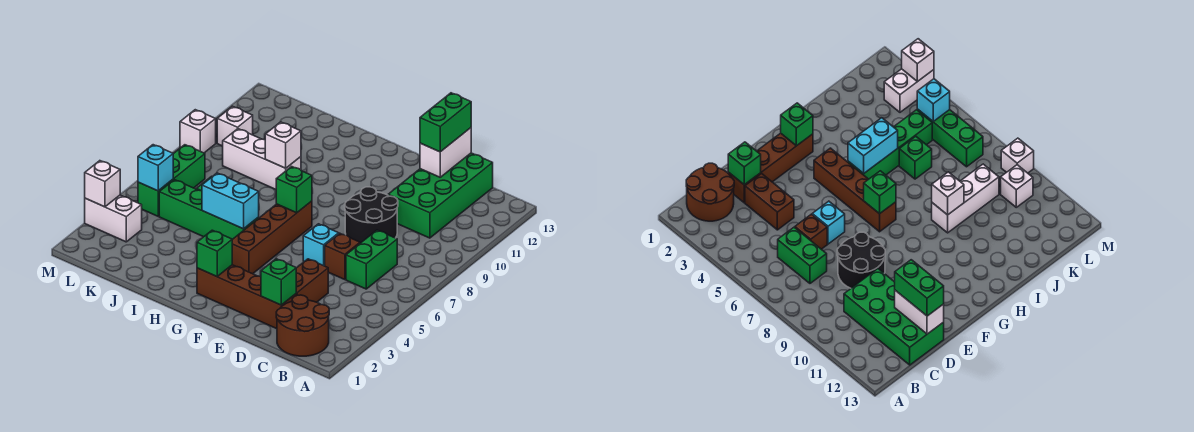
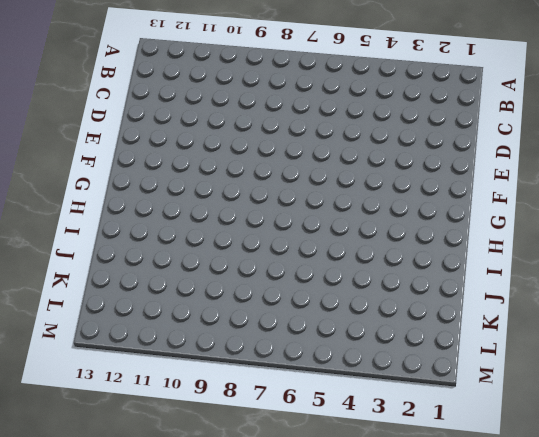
none -> brown 2x2 round brick [276,295,329,356]
none -> green 1x2 brick [346,230,397,289]
none -> green 2x4 brick [388,153,493,238]

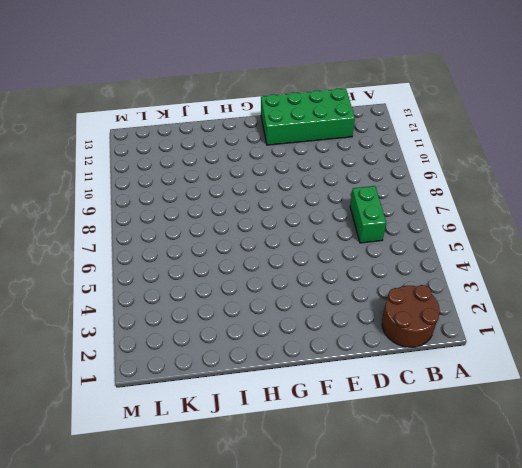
green 2x4 brick [261,89,355,145] -> green 2x4 brick turned to [388,153,493,238]
none -> brown 1x4 brick [197,265,296,329]
none -> brown 1x2 brick [296,259,328,302]
none -> brown 1x1 brick [325,233,360,280]

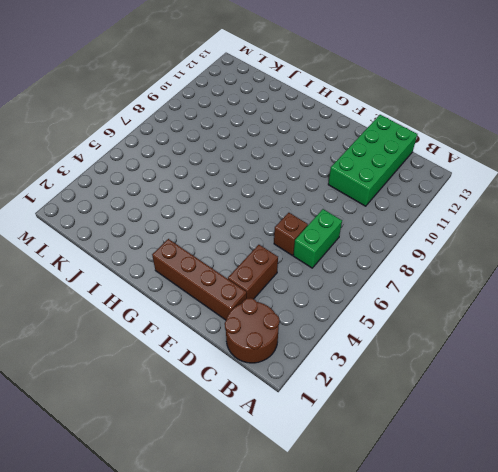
none -> black 2x2 round brick [345,187,398,243]
none -> cyan 1x1 brick [303,224,339,266]
none -> brown 1x4 brick [232,201,312,274]

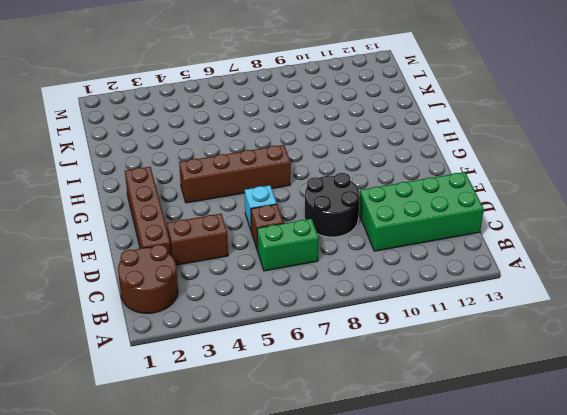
none -> green 1x4 brick [159,180,259,239]
none -> white 1x3 brick [223,129,301,189]
none -> green 1x1 brick [899,136,932,179]

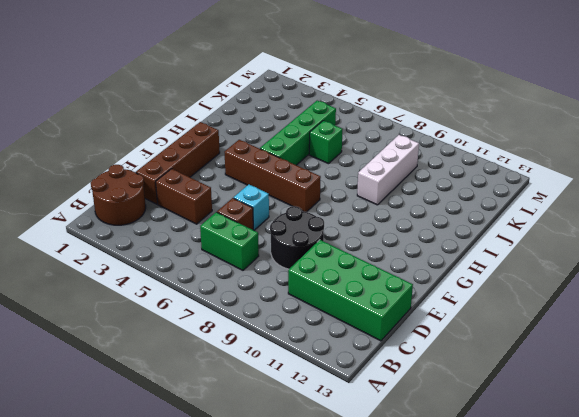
none -> white 1x2 brick [85,195,142,242]
none -> green 1x3 brick [138,145,205,216]
none -> white 1x1 brick [217,106,253,146]

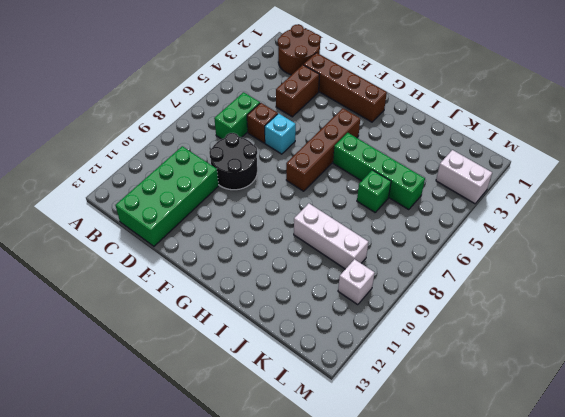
none -> green 1x3 brick [138,145,205,216]
none -> white 1x1 brick [180,110,216,153]
none -> green 1x1 brick [261,259,296,305]

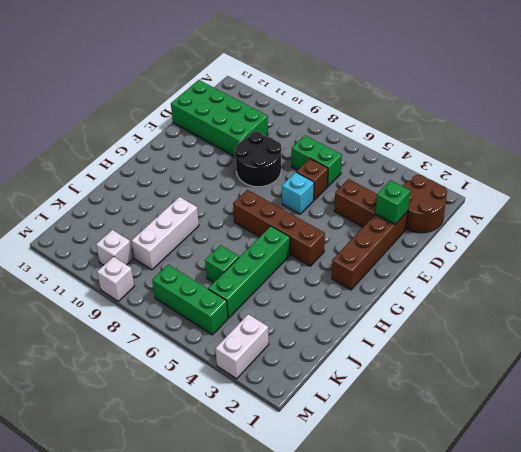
none -> white 1x2 brick [420,128,471,177]
none -> green 1x1 brick [197,230,232,277]
none -> green 1x1 brick [276,167,312,213]

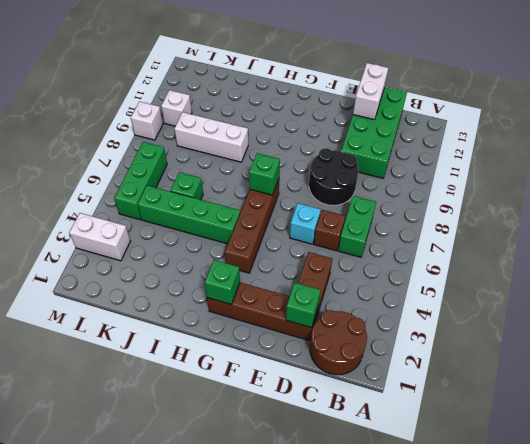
none -> cyan 1x2 brick [202,173,259,229]
none -> white 1x1 brick [265,122,301,168]
none -> cyan 1x1 brick [138,145,173,191]

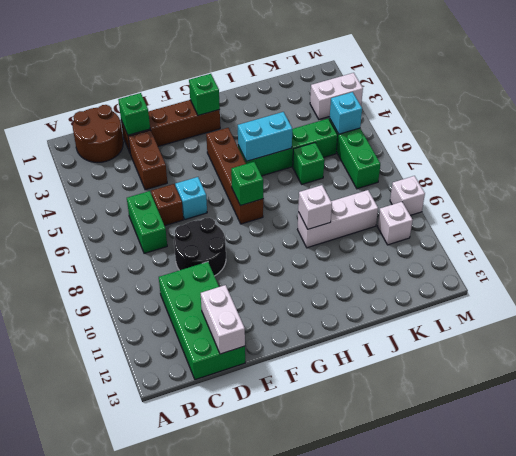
none -> white 1x1 brick [85,161,120,207]
none -> green 1x2 brick [420,93,471,152]

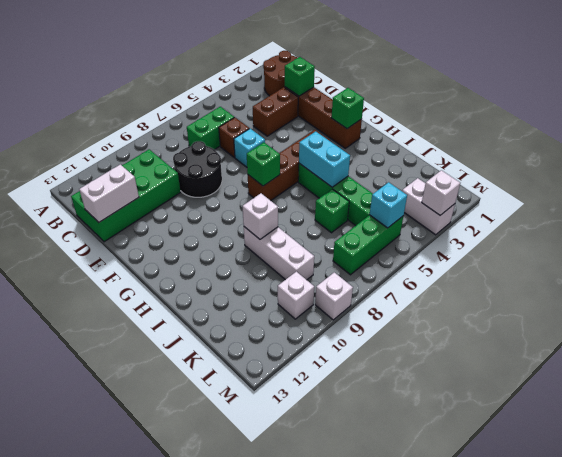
none -> green 1x2 brick [420,93,471,152]

